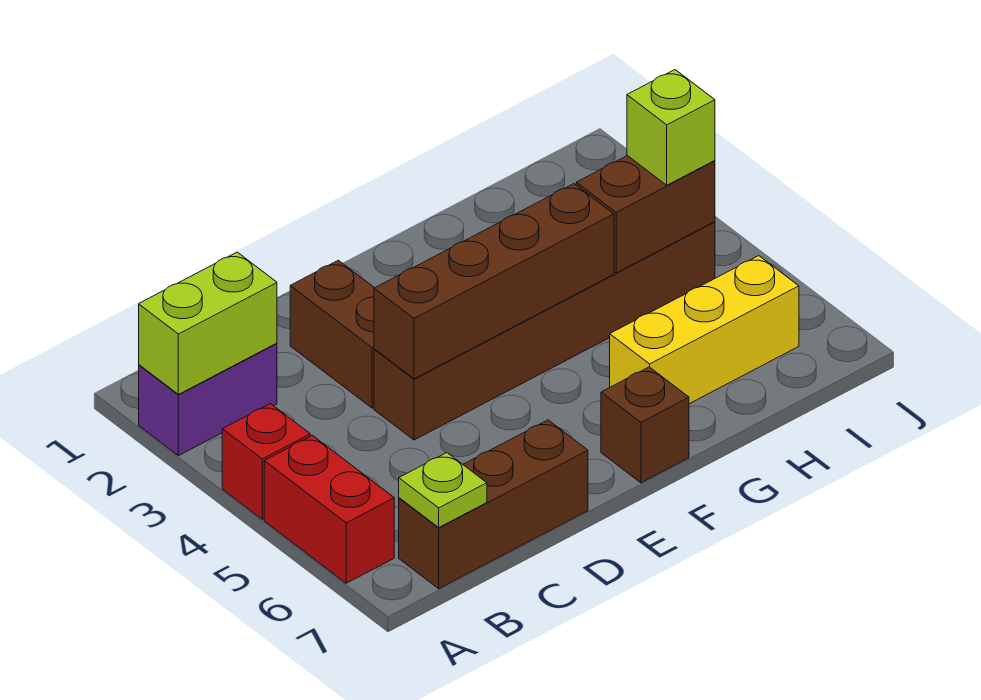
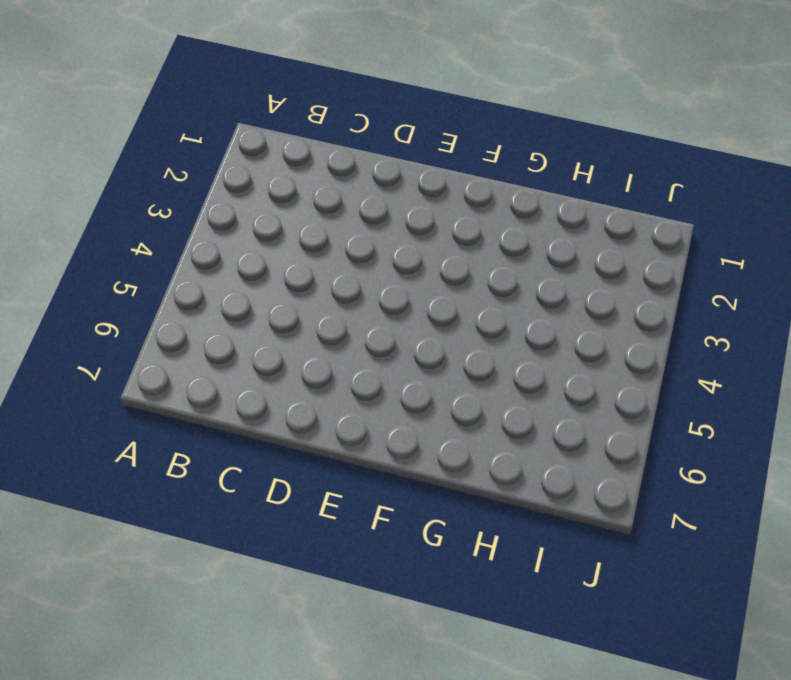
none -> purple 1x2 brick [139,343,277,456]
none -> red 1x1 brick [222,404,310,519]
none -> red 1x2 brick [264,436,394,583]

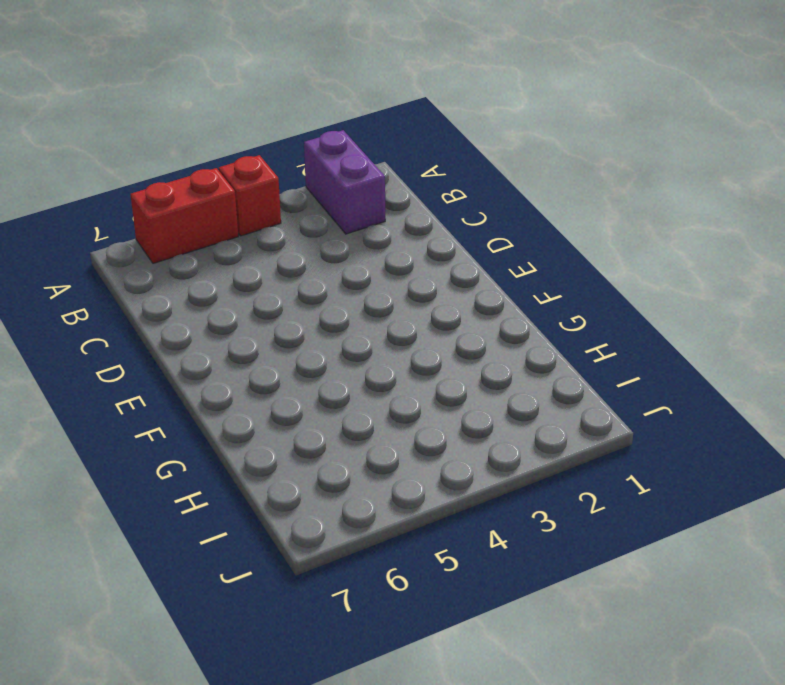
none -> brown 1x3 brick [399,420,588,589]
none -> brown 1x2 brick [290,260,374,408]
none -> brown 1x6 brick [374,222,715,440]

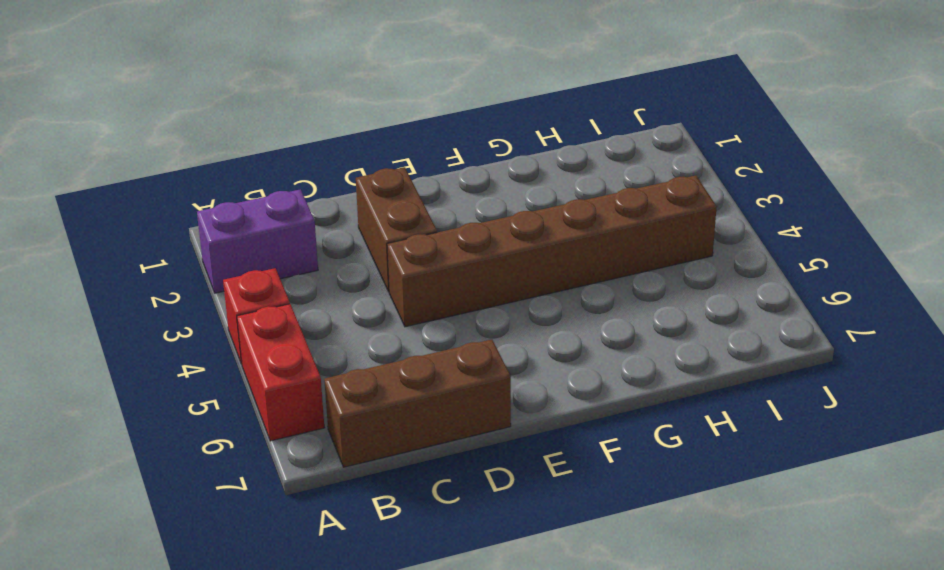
none -> brown 1x1 brick [601,367,689,483]
none -> yellow 1x3 brick [610,256,799,404]
none -> lime 1x2 brick [139,252,277,394]

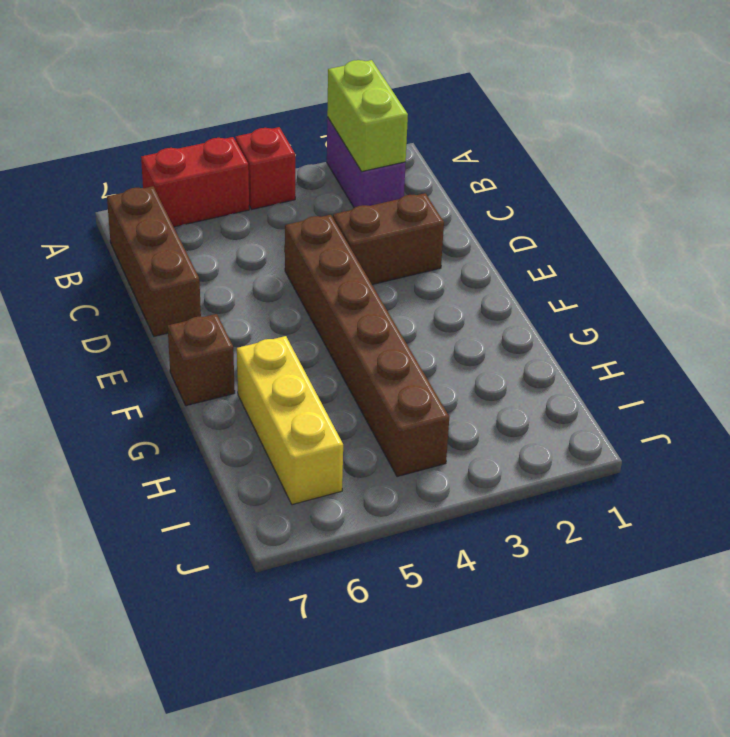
none -> lime 1x1 plate [399,453,487,527]
none -> brown 1x4 brick [374,184,614,379]
none -> brown 1x2 brick [576,156,715,273]

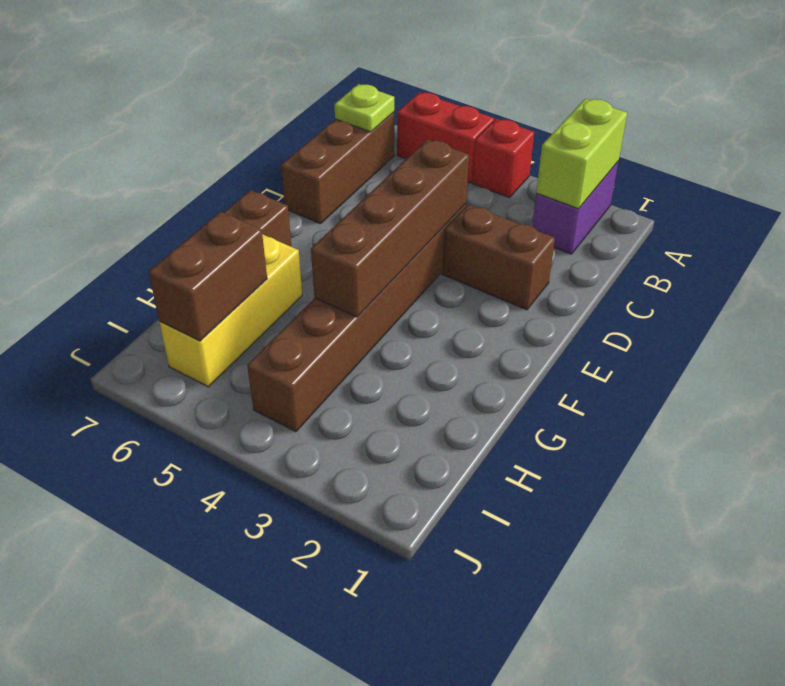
brown 1x2 brick [149,212,267,341] -> brown 1x2 brick moved to [576,156,715,273]
none -> lime 1x1 brick [627,70,715,185]

